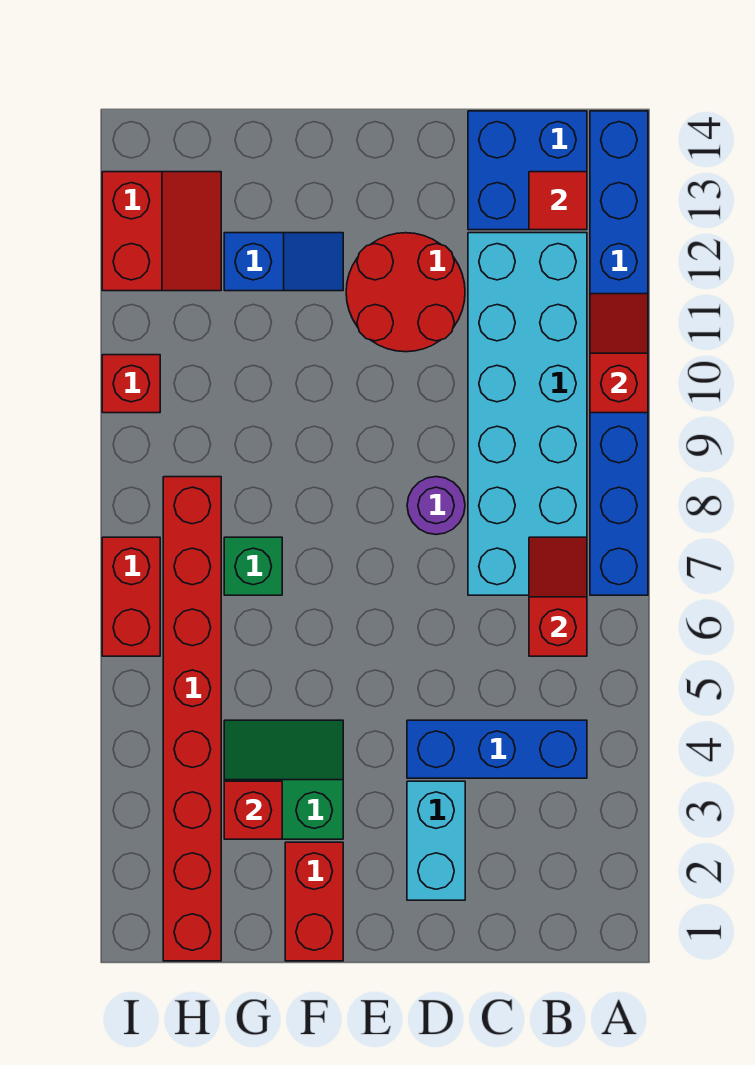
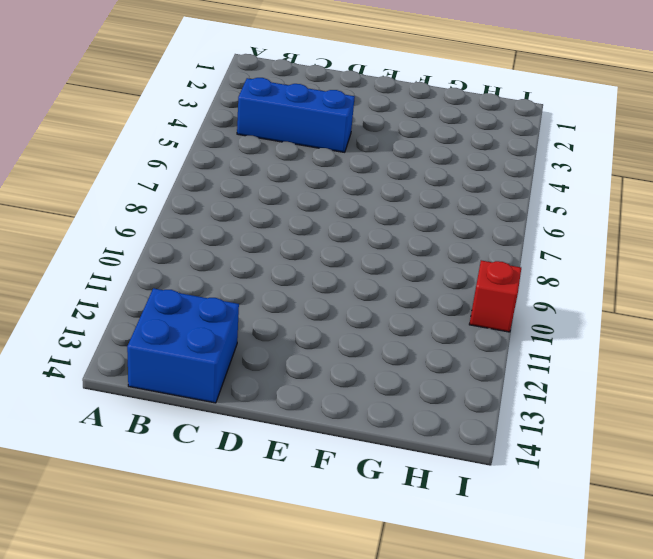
none -> blue 1x8 brick [590,111,648,595]
none -> cyan 2x6 brick [468,233,587,595]
none -> cyan 1x2 brick [407,781,465,900]

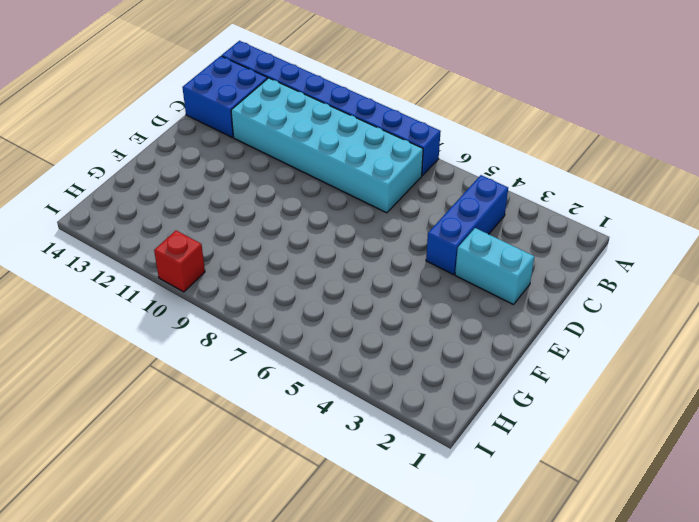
none -> purple 1x1 round brick [407,477,465,535]
none -> red 2x2 round brick [346,233,465,352]
none -> red 1x2 brick [285,842,343,961]

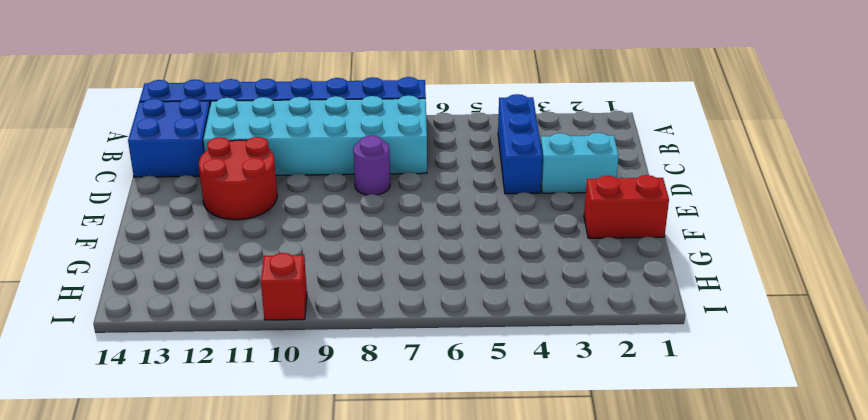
none -> green 2x2 slope [224,720,343,839]
none -> blue 1x2 slope [224,233,343,291]
none -> green 1x1 brick [224,537,282,595]

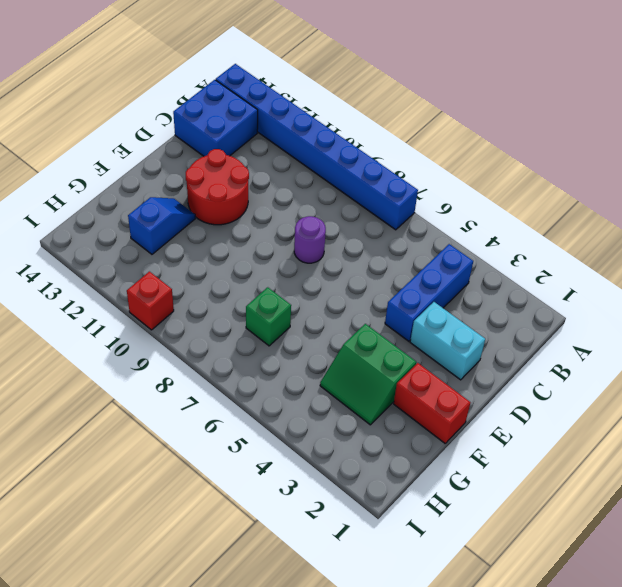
green 2x2 slope [320,324,416,425] -> green 2x2 slope turned to [224,720,343,839]
none -> cyan 2x6 brick [468,233,587,595]
none -> red 1x8 brick [163,477,221,961]
none -> red 2x2 slope [102,172,221,291]

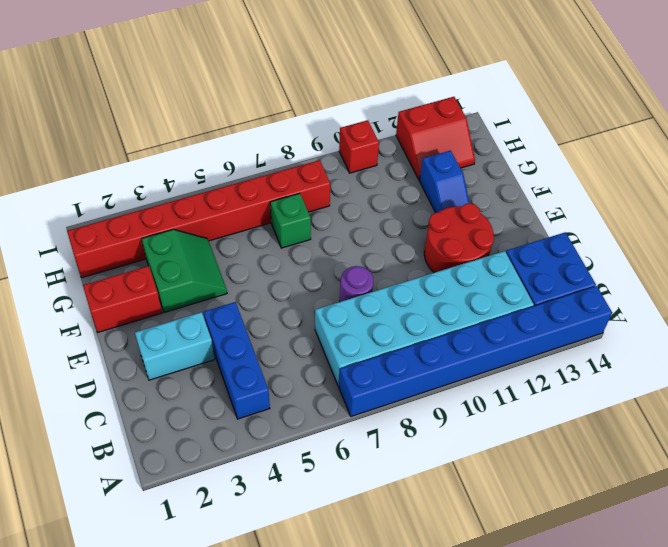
none -> red 1x2 brick [102,537,160,656]
none -> red 1x2 slope [590,294,648,413]
none -> red 1x2 slope [529,537,587,656]

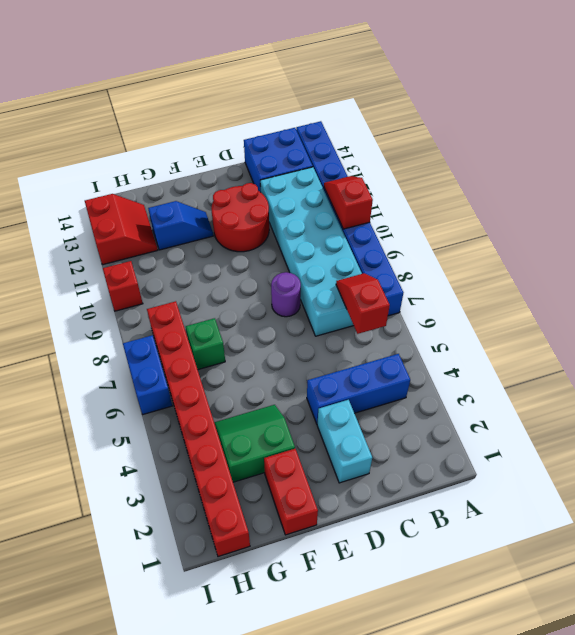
blue 1x2 brick [123,335,172,414] -> red 1x2 brick [102,537,160,656]
none -> red 1x1 tile [529,172,587,230]
none -> red 1x1 brick [224,781,282,839]

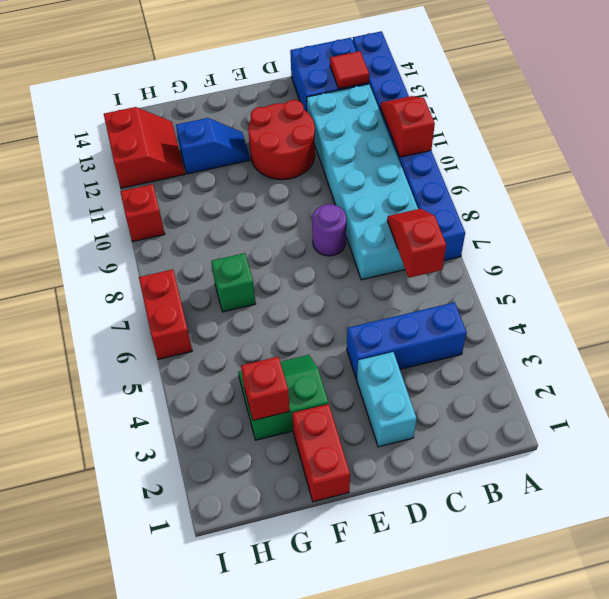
none -> red 1x8 brick [163,477,221,961]

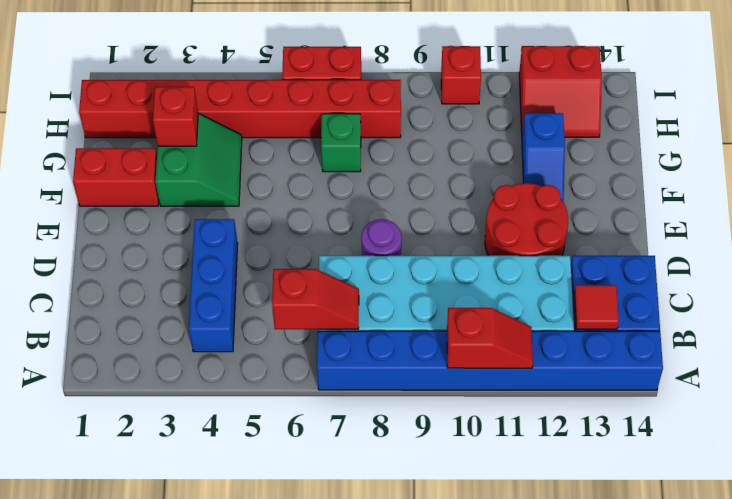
none -> cyan 1x2 brick [407,781,465,900]

